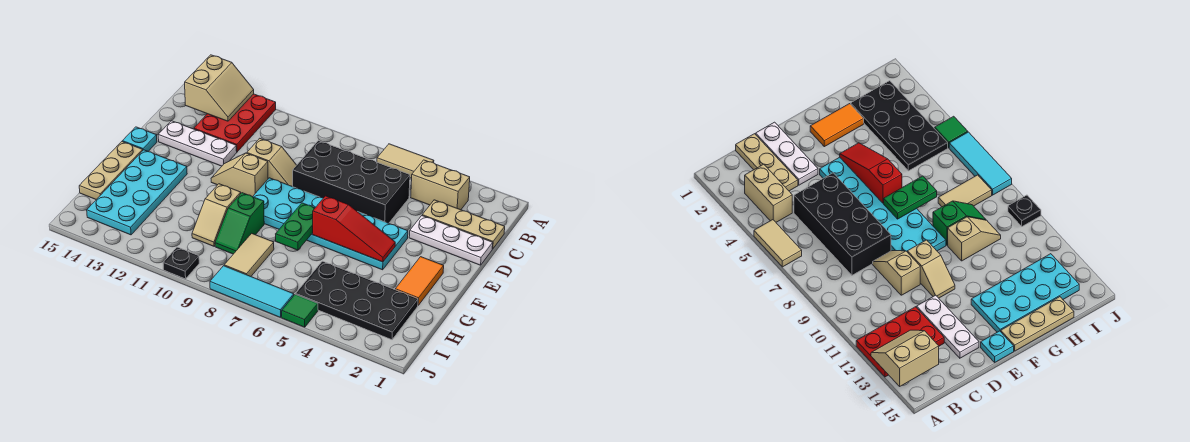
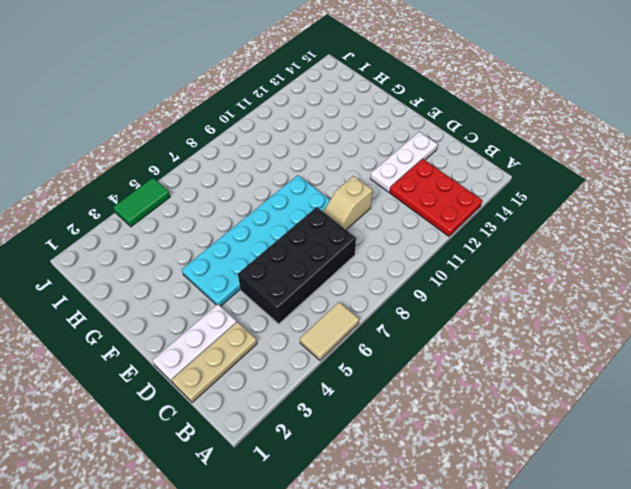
green 1x2 tile [113,178,170,227] -> green 1x1 tile [282,294,318,327]
none -> tan 1x2 brick [411,160,470,210]
none -> tan 1x2 slope [211,153,268,197]
none -> cyan 1x1 plate [122,127,157,151]

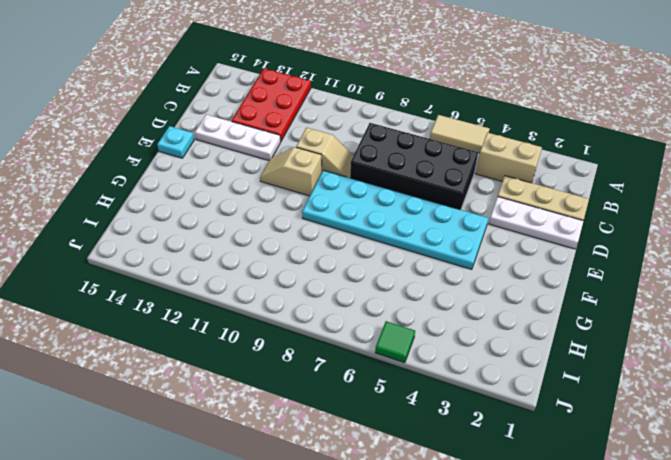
none -> orange 1x2 tile [395,257,444,305]
none -> cyan 2x4 plate [87,150,187,235]
none -> tan 1x3 plate [79,142,143,199]

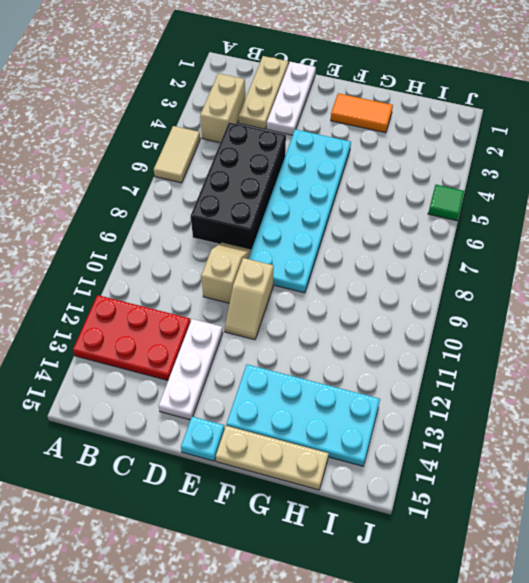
none -> green 1x2 slope [215,193,264,254]
none -> tan 1x2 slope [192,184,241,246]
none -> black 2x4 plate [296,261,418,340]

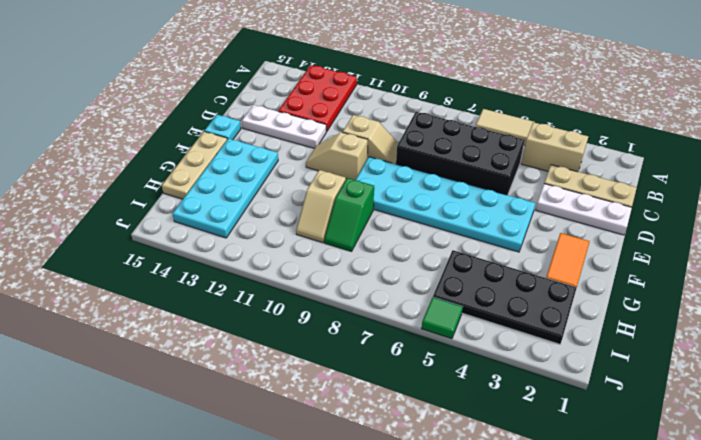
none -> tan 1x2 tile [224,233,274,276]
none -> cyan 1x3 tile [210,266,294,317]
none -> black 1x1 plate [163,247,199,279]

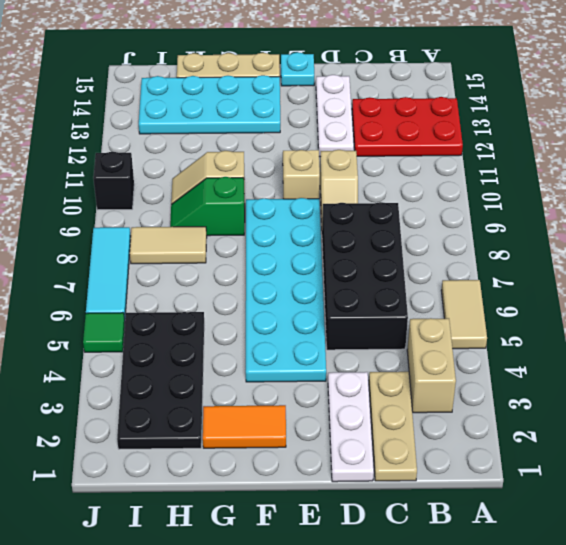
black 1x1 brick [93,152,134,210] -> black 1x1 plate [163,247,199,279]
none -> tan 2x2 slope [185,55,254,121]
none -> red 1x3 slope [313,196,395,262]
none -> green 1x2 plate [276,203,315,250]

